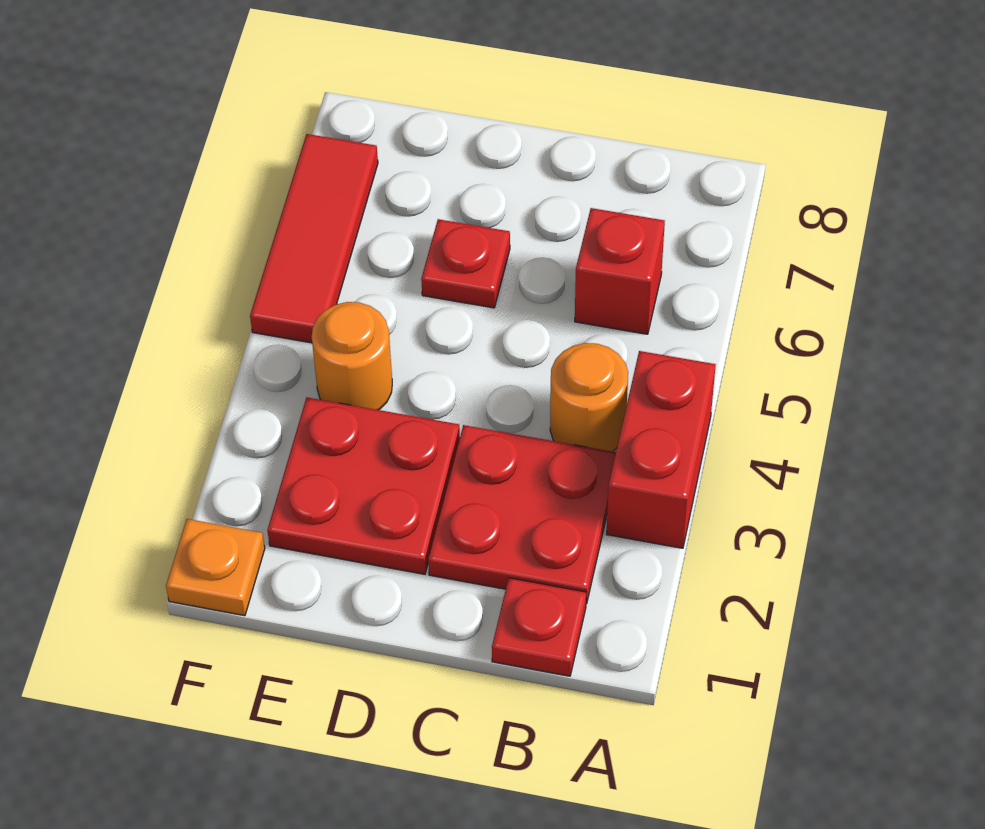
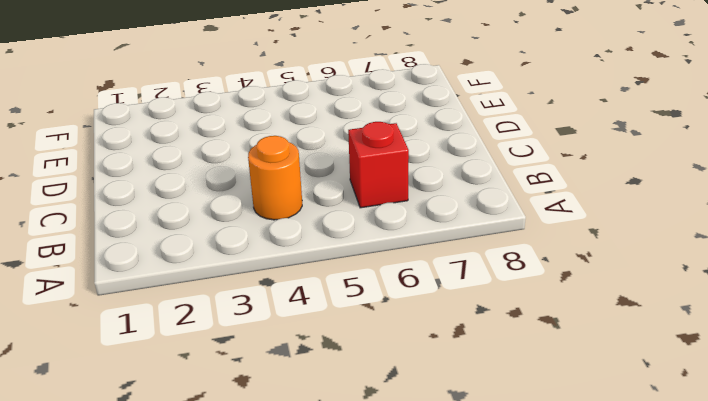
none -> red 1x2 brick [607,351,716,548]
none -> red 1x1 plate [492,578,586,676]

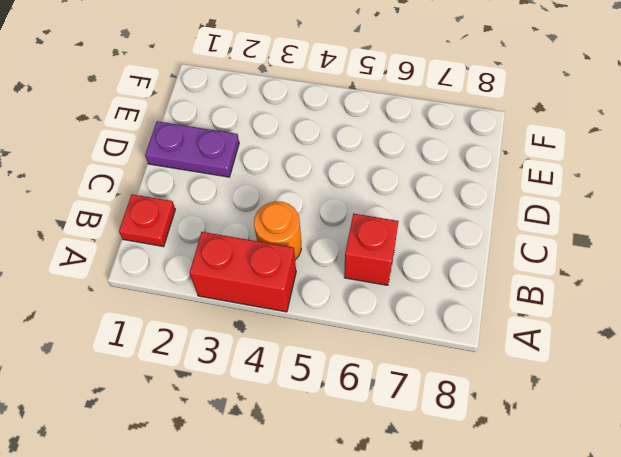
purple 1x2 plate [145,121,239,177] -> red 2x2 plate [267,397,460,574]
none -> red 2x2 plate [428,425,616,604]
none -> red 1x1 plate [421,219,510,308]

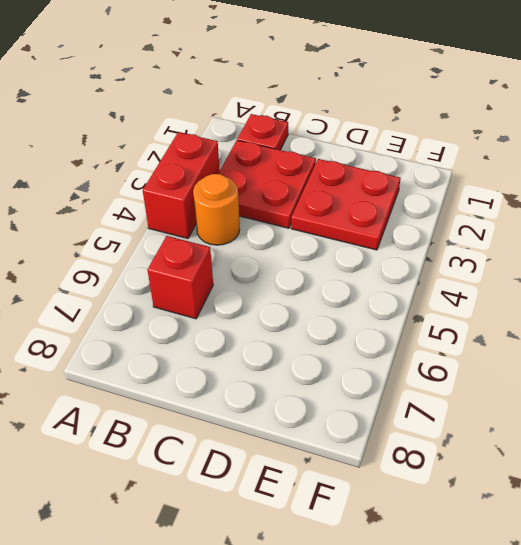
none -> red 1x1 plate [421,219,510,308]
none -> orange 1x1 round brick [312,302,392,410]

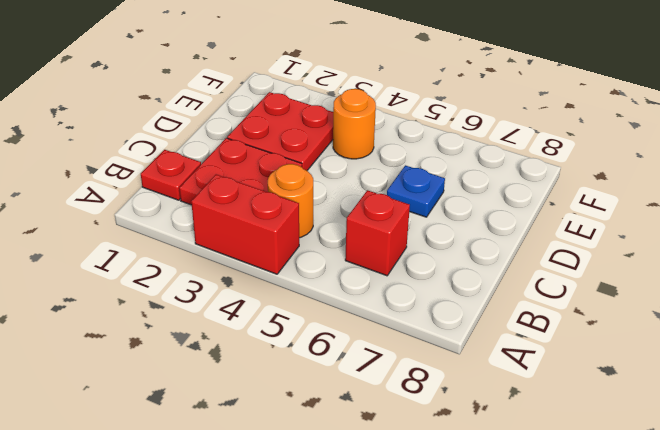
blue 1x1 plate [387,165,445,217] -> red 1x1 plate [421,219,510,308]
none -> orange 1x1 plate [166,519,265,616]
none -> red 1x3 tile [250,134,378,343]

